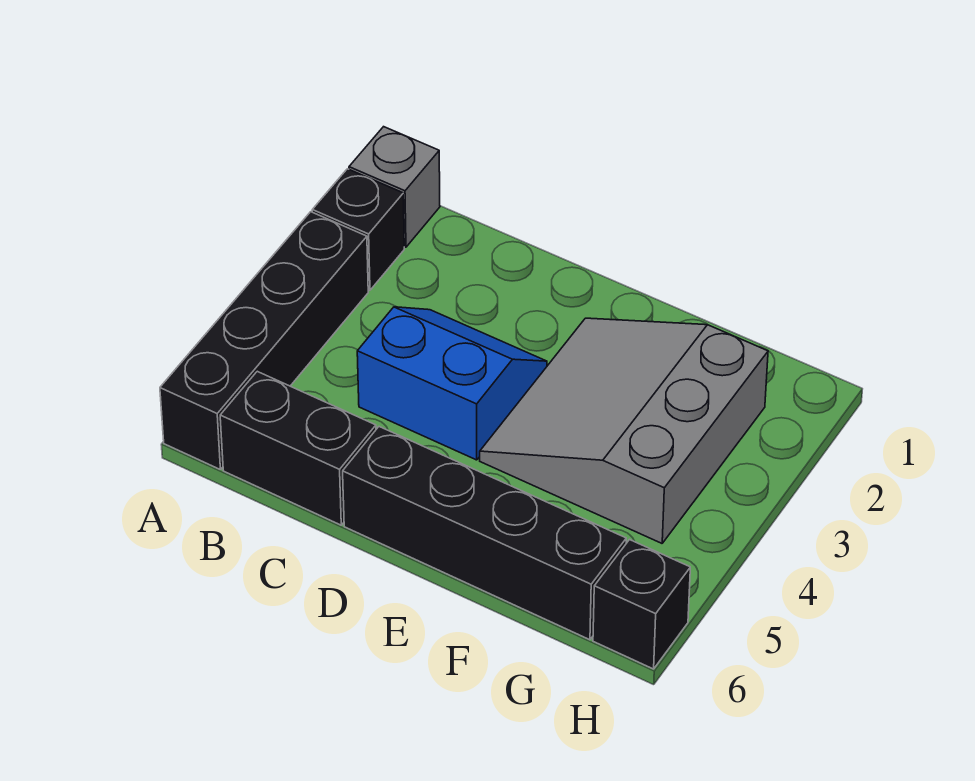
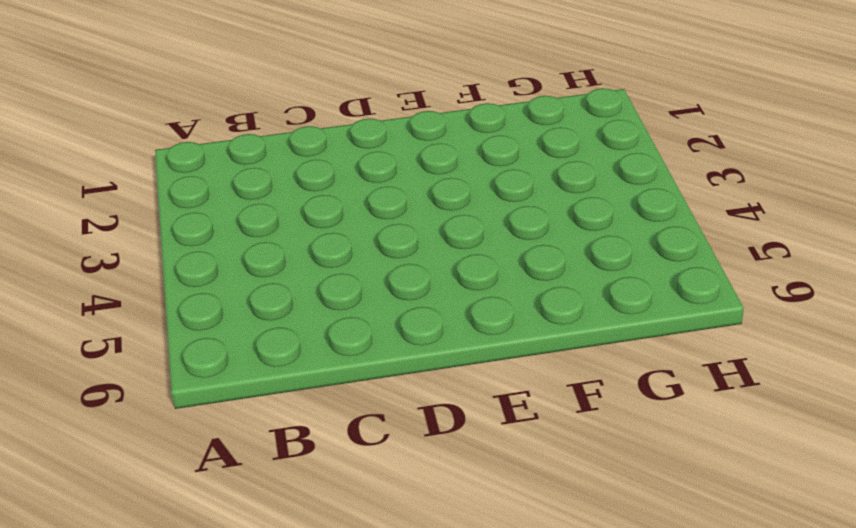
none -> grey 1x1 brick [349,127,440,247]
none -> black 1x1 brick [312,169,404,290]

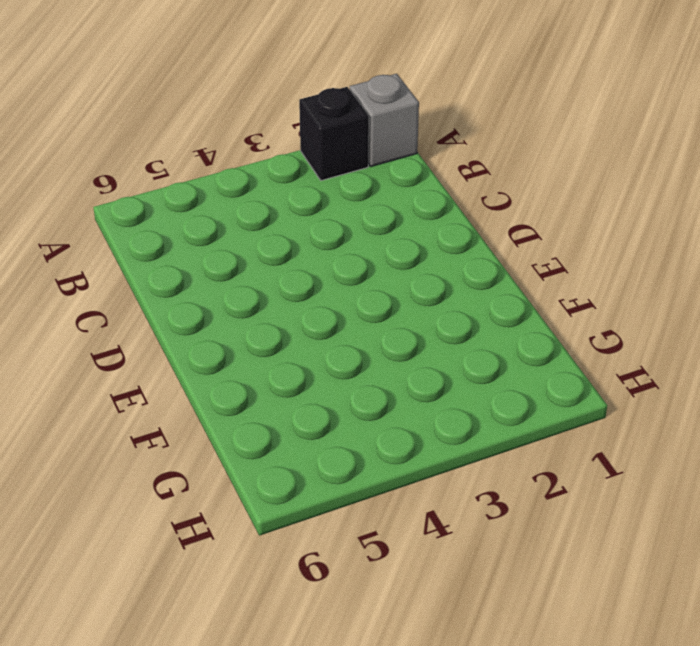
none -> black 1x4 brick [160,212,368,469]
none -> black 1x2 brick [220,371,376,525]

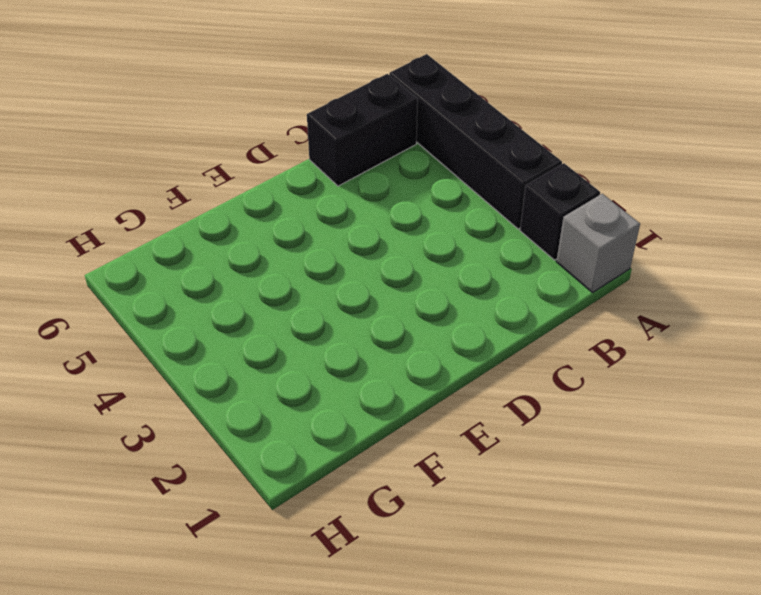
none -> blue 2x2 slope [357,307,547,460]
none -> black 1x4 brick [343,427,626,640]

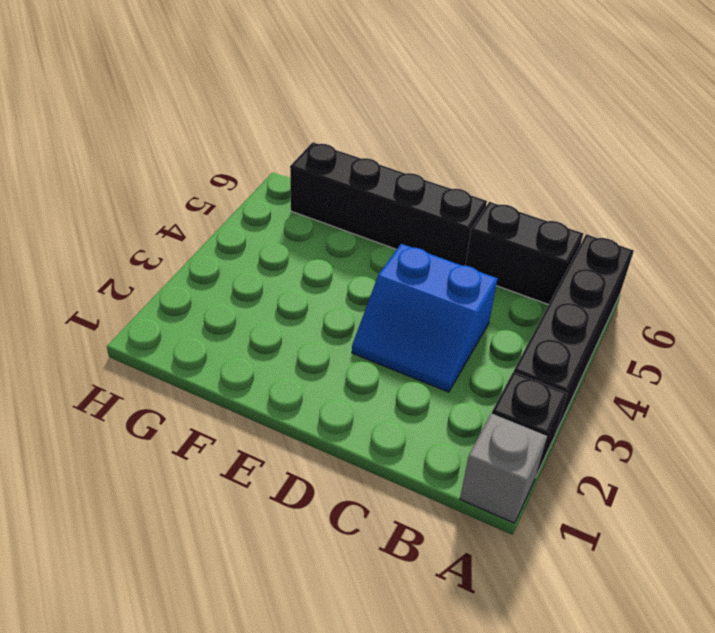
none -> grey 3x3 slope [480,318,768,543]
none -> black 1x1 brick [593,540,690,669]

